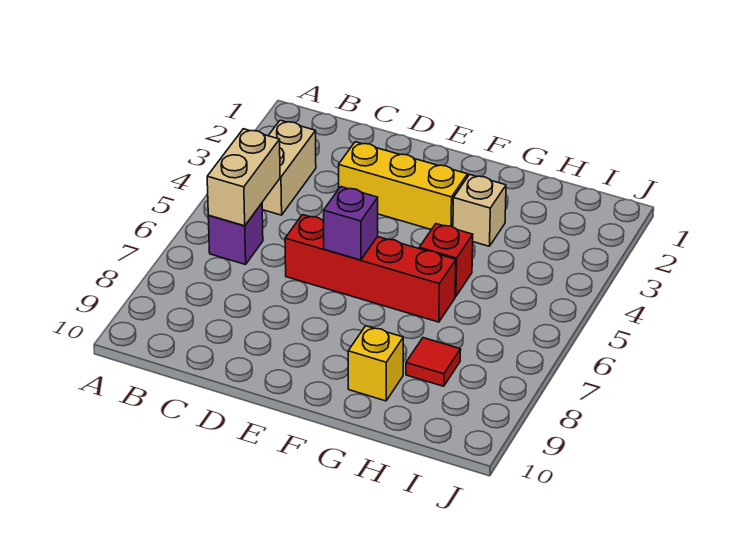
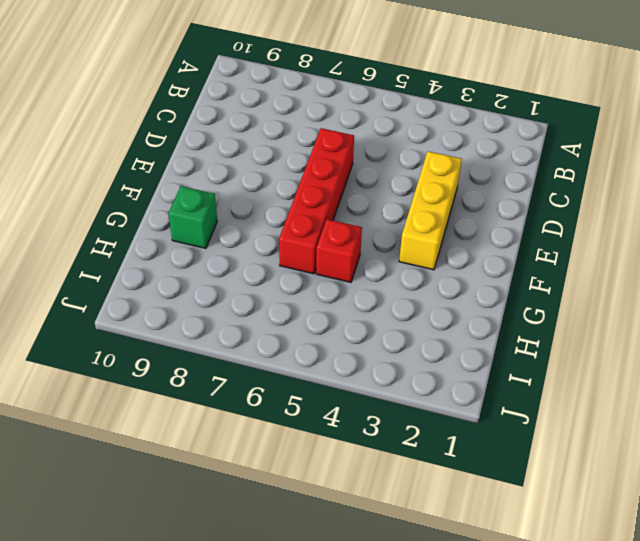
green 1x1 brick [169,186,217,248] -> yellow 1x1 brick [348,326,403,401]
none -> tan 1x2 brick [262,120,316,215]
none -> purple 1x1 brick [208,203,263,265]

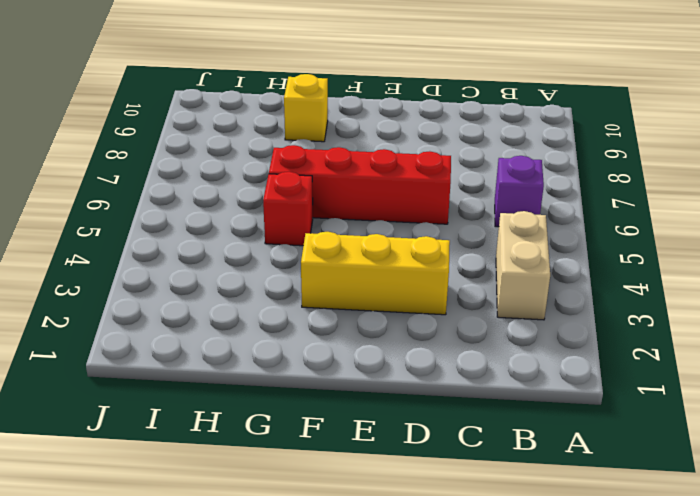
none -> tan 1x1 brick [453,174,506,246]
none -> red 1x1 tile [406,338,461,386]

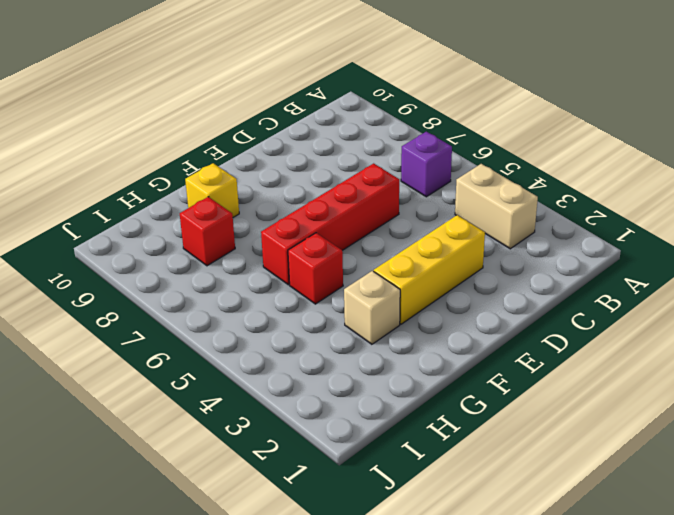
red 1x1 brick [180,197,235,266] -> red 1x1 tile [406,338,461,386]
none -> tan 1x2 brick [207,129,280,226]
none -> purple 1x1 brick [324,187,378,260]

